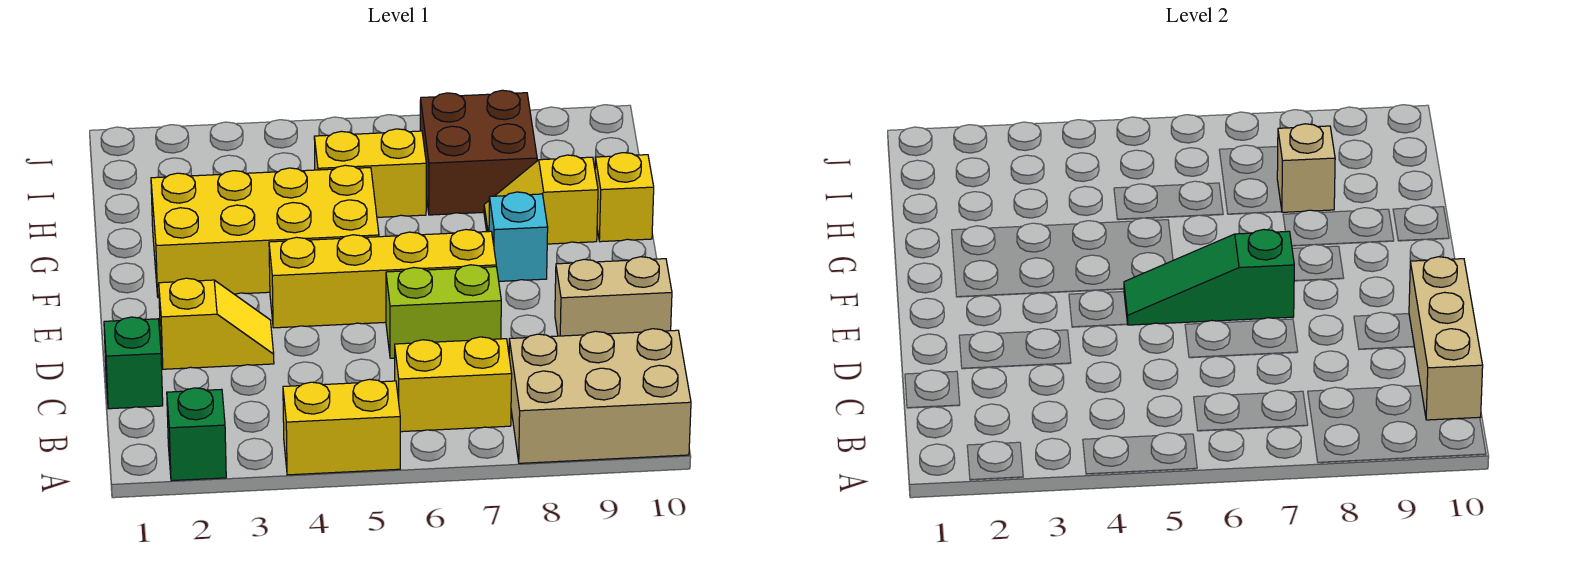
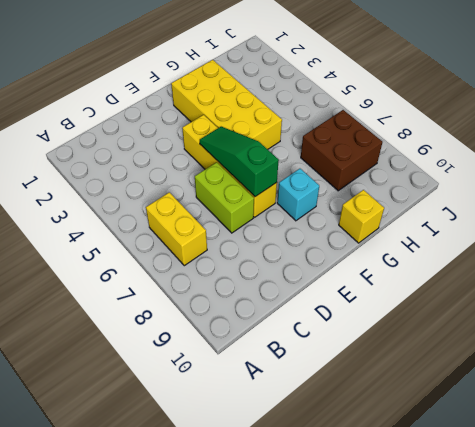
none -> green 1x1 brick [167,388,226,481]
none -> yellow 1x2 brick [283,379,400,475]
none -> tan 2x3 brick [509,329,691,463]

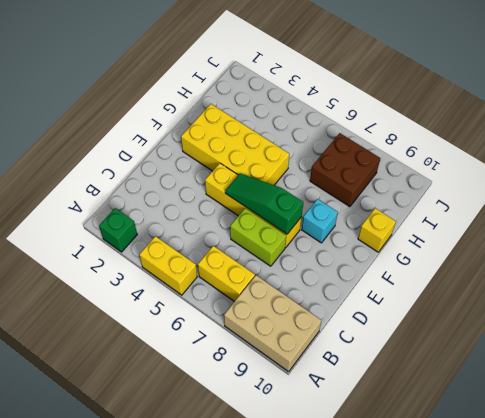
none -> green 1x1 brick [104,317,163,409]
none -> yellow 1x2 slope [159,278,274,369]
none -> tan 1x2 brick [555,257,672,336]

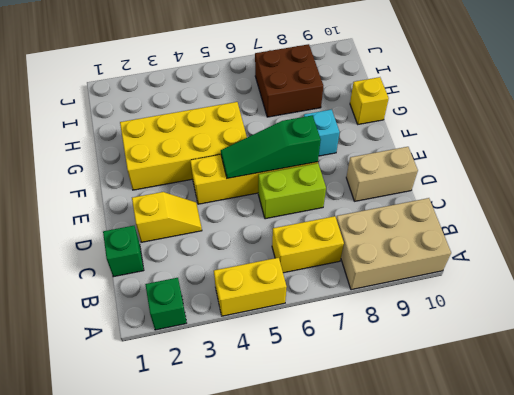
none -> yellow 1x2 slope [484,155,598,244]
none -> yellow 1x2 brick [314,129,426,217]
none -> tan 1x3 brick [1409,257,1483,420]

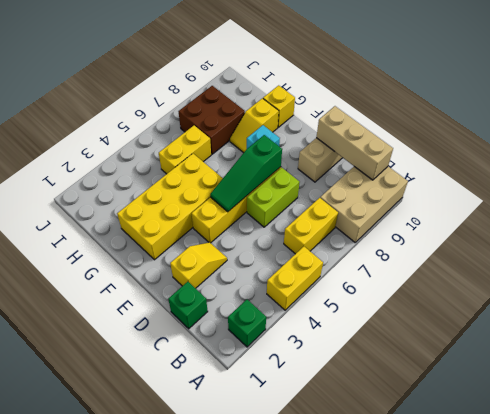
none -> tan 1x1 brick [1277,124,1335,212]

